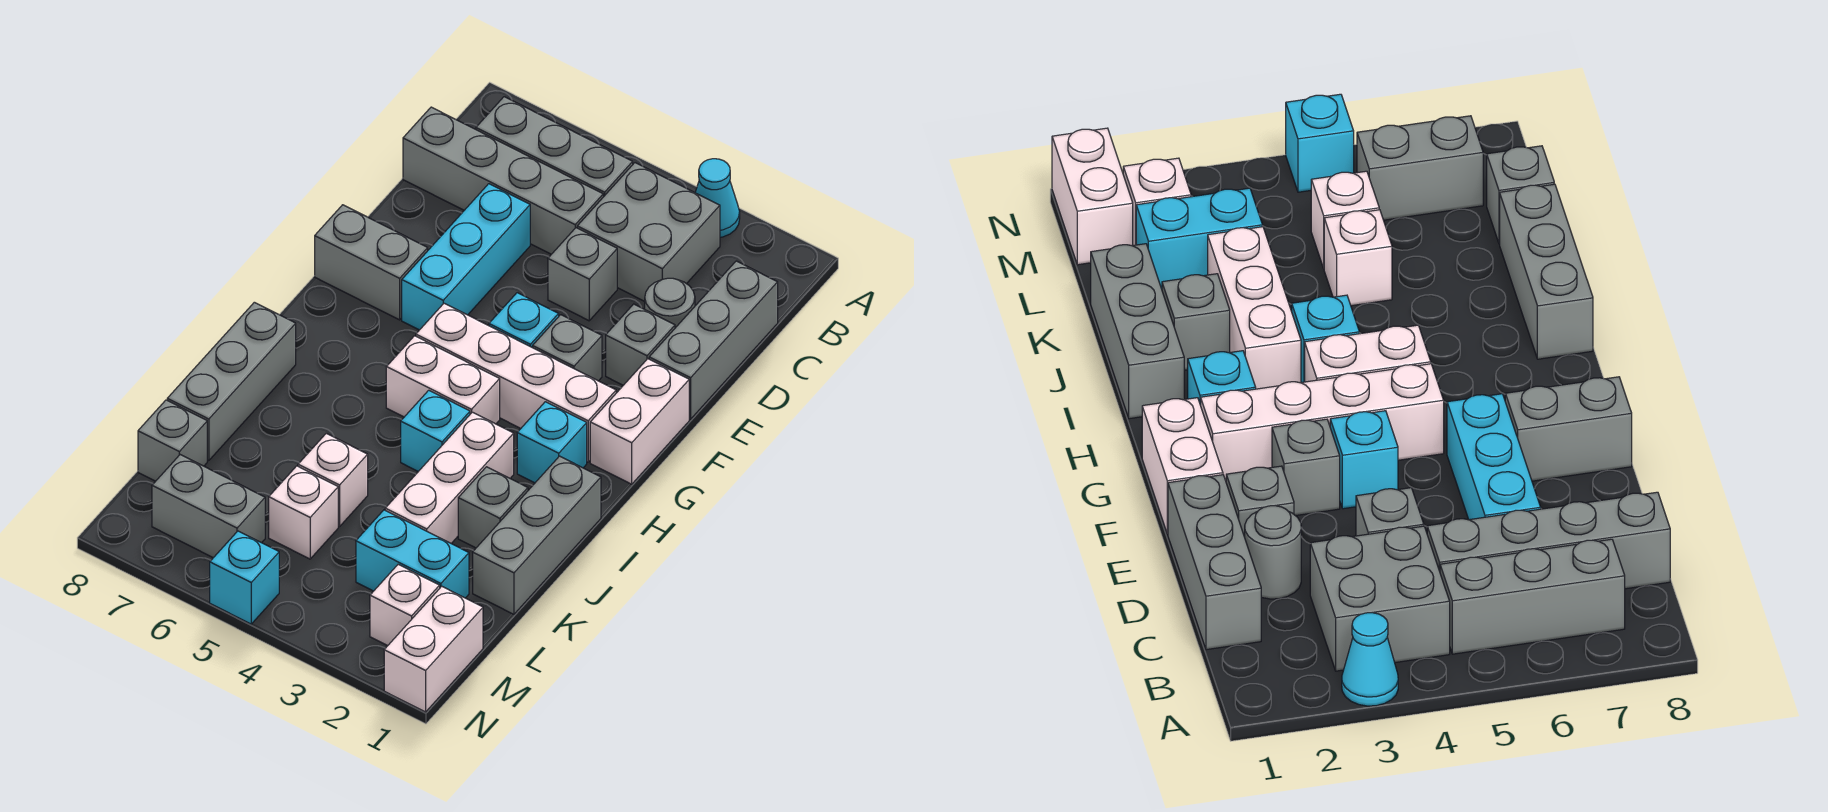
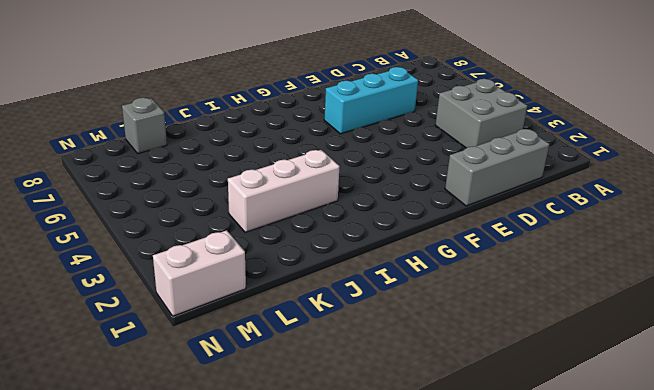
none -> cyan 1x1 cone [695,159,740,237]
none -> grey 1x3 brick [476,97,633,197]
none -> grey 1x4 brick [403,107,603,254]

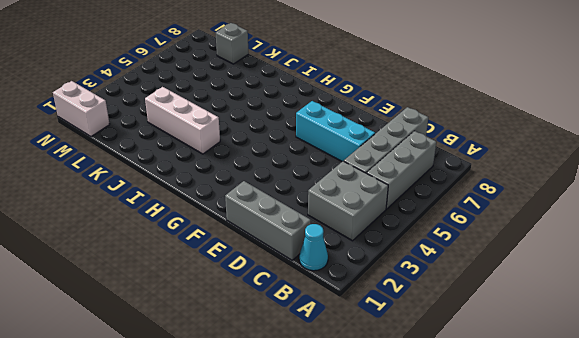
cyan 1x1 cone [299,224,328,271] -> cyan 1x1 cone moved to [695,159,740,237]
none -> grey 1x1 round brick [645,278,695,328]
none -> grey 1x1 brick [548,228,617,321]
none -> grey 1x1 brick [606,304,675,385]

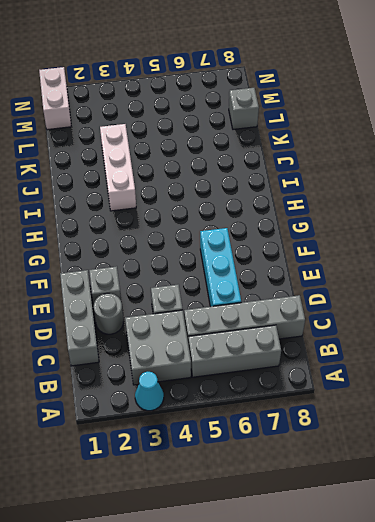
none -> white 1x2 brick [590,359,689,484]
none -> grey 1x1 brick [533,315,602,381]
none -> cyan 1x1 brick [489,293,559,348]

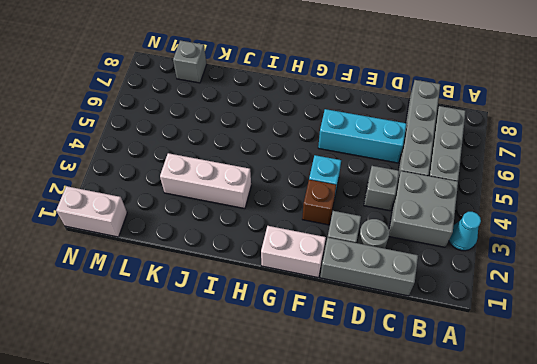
brown 1x1 brick [302,180,336,225] -> grey 1x1 brick [533,315,602,381]
none -> grey 1x2 brick [315,205,428,320]
none -> white 1x4 brick [416,303,616,462]
none -> cyan 1x1 brick [517,402,587,483]

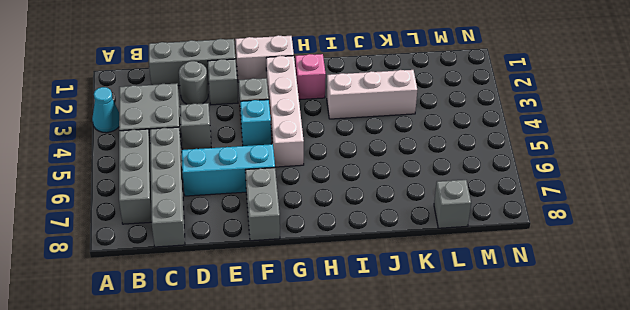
pink 1x1 brick [295,54,326,100] -> cyan 1x1 brick [517,402,587,483]
none -> white 1x2 brick [386,336,500,424]
none -> grey 1x3 brick [473,456,601,614]
none -> cyan 1x1 brick [401,390,470,472]

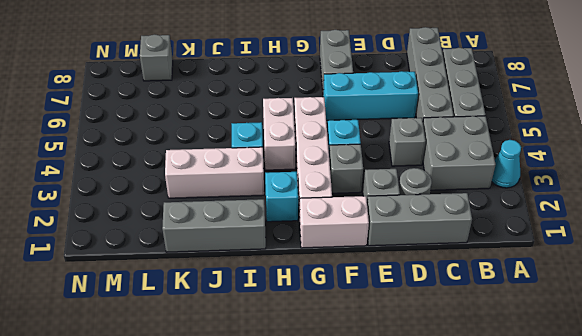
none -> grey 1x3 brick [167,302,296,461]
none -> grey 1x1 brick [458,467,528,548]
none -> white 1x1 brick [298,433,368,526]

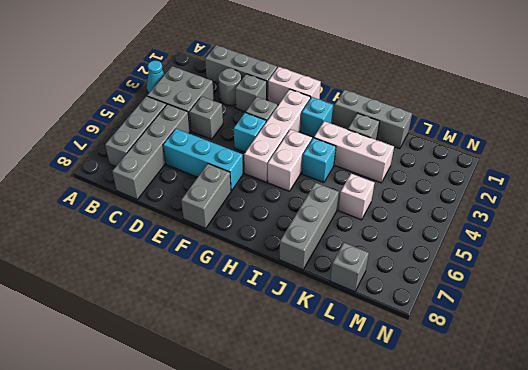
grey 1x3 brick [279,183,339,270] -> grey 1x3 brick turned to [167,302,296,461]
none -> cyan 1x2 brick [356,510,469,598]
none -> white 1x1 brick [269,466,338,559]
none -> white 1x2 brick [384,586,483,712]

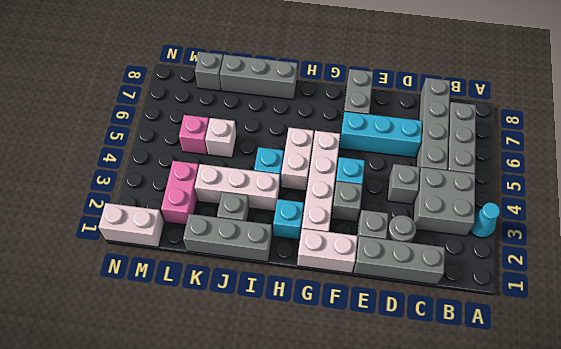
pink 1x2 brick [161,161,199,225] -> cyan 1x2 brick [356,510,469,598]
pink 1x1 brick [179,115,209,155] -> white 1x1 brick [269,466,338,559]
none -> white 1x1 brick [370,564,440,646]
none -> grey 1x2 brick [152,455,265,558]
none -> cyan 1x1 brick [210,531,279,624]

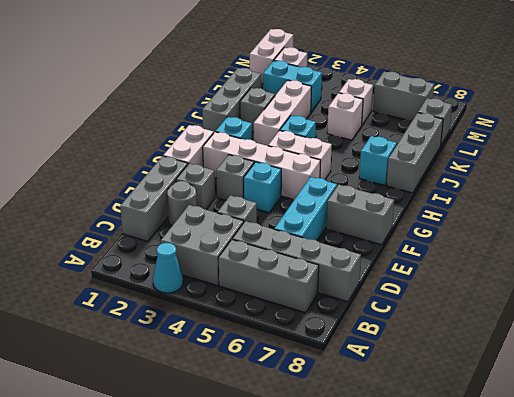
cyan 1x1 brick [359,136,397,185] -> cyan 1x1 brick moved to [210,531,279,624]

